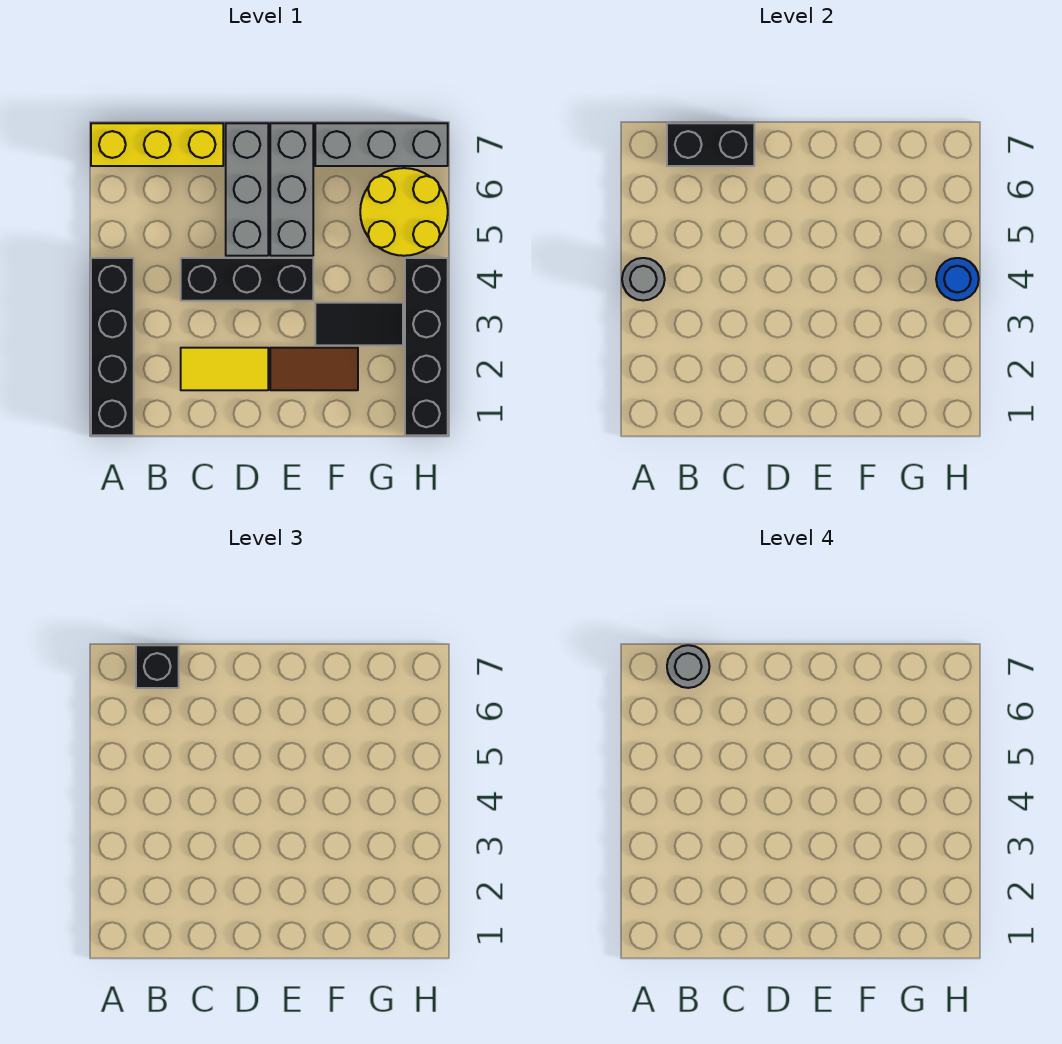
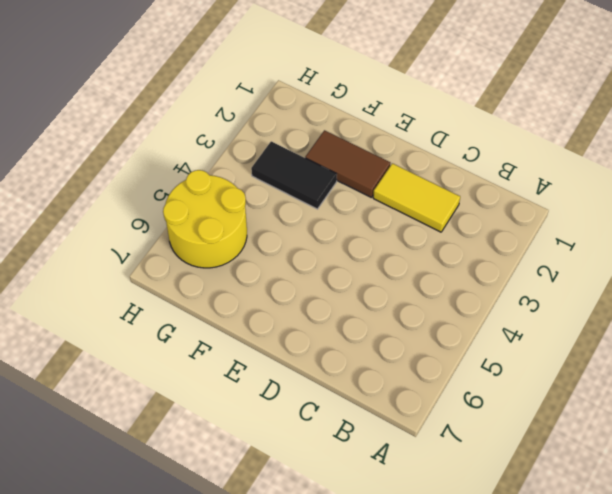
none -> black 1x4 brick [91,258,134,435]
none -> yellow 1x3 brick [91,123,223,166]
none -> black 1x3 brick [181,258,313,301]

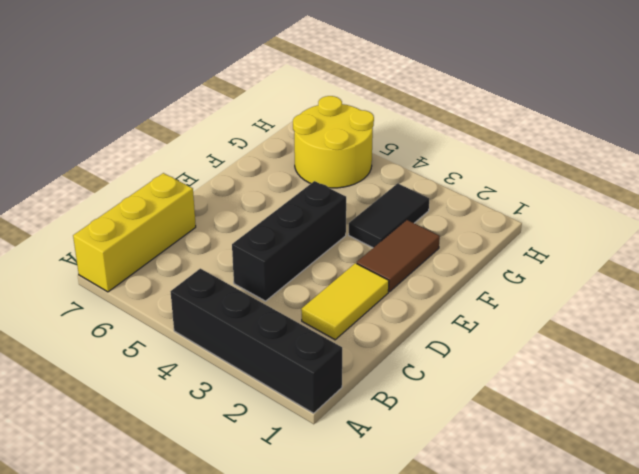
none -> grey 1x3 brick [226,123,268,256]
none -> grey 1x3 brick [270,123,313,256]
none -> grey 1x3 brick [315,123,448,166]

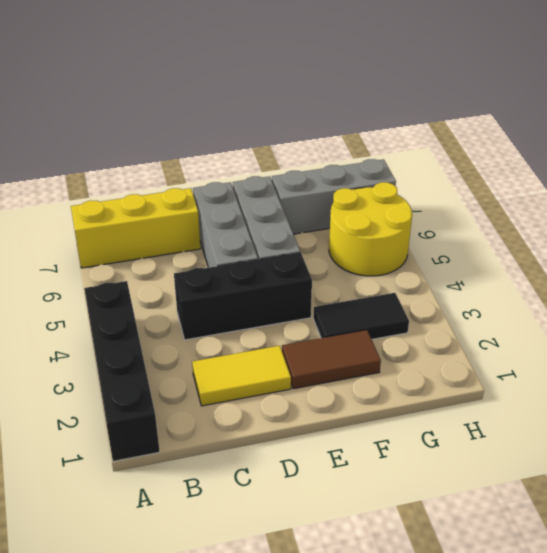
none -> black 1x4 brick [405,258,448,435]
none -> grey 1x1 round brick [622,258,665,301]
none -> black 1x2 brick [667,123,754,166]

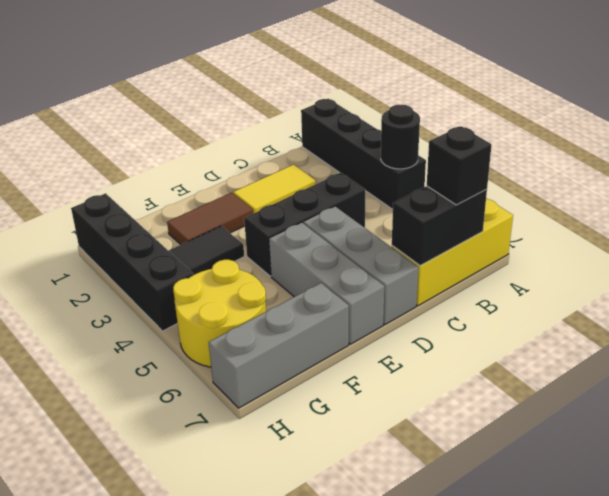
black 1x1 round brick [381,105,420,169] -> grey 1x1 round brick [622,258,665,301]
none -> blue 1x1 round brick [936,258,979,301]
none -> grey 1x1 round brick [667,645,710,688]

